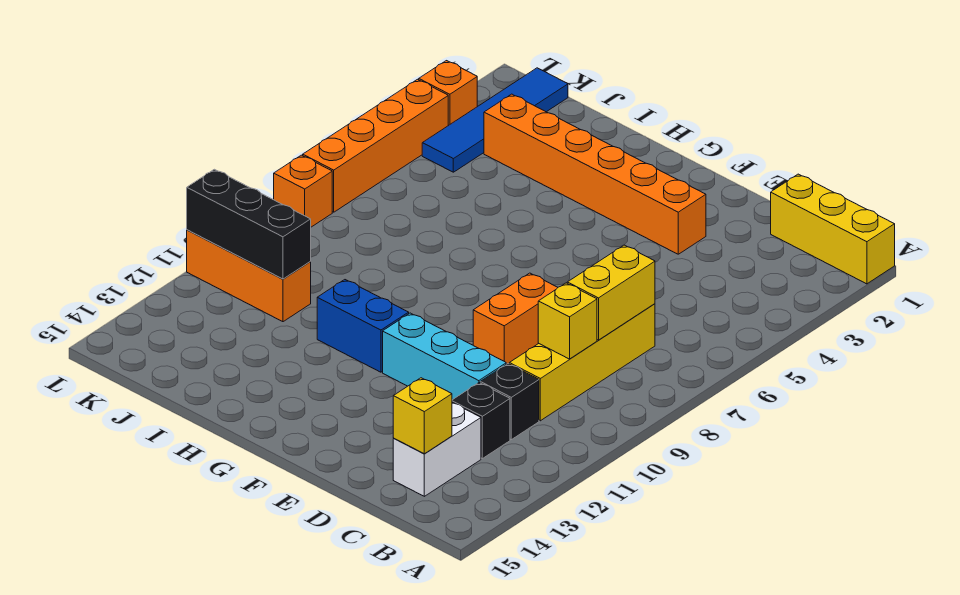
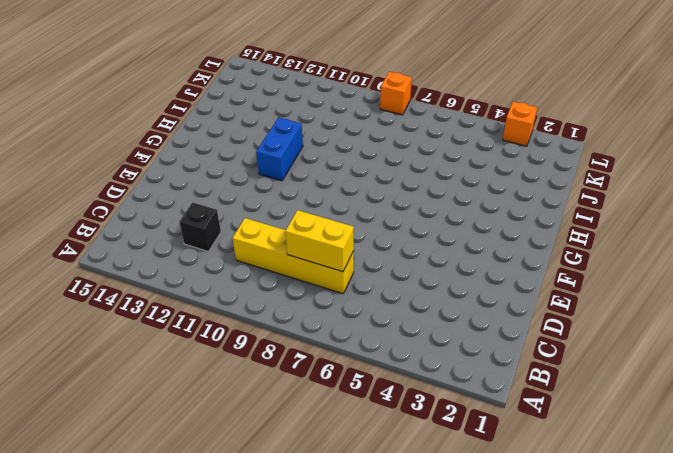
none -> yellow 1x3 brick [771,174,895,284]
none -> black 1x1 brick [480,364,539,440]
none -> white 1x2 brick [393,403,481,496]

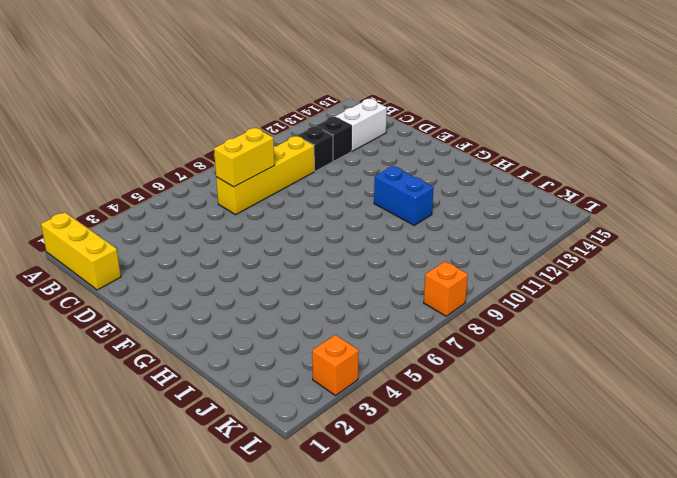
none -> cyan 1x3 brick [383,313,506,400]
none -> orange 1x6 brick [484,94,706,254]
none -> orange 1x2 brick [473,273,558,364]

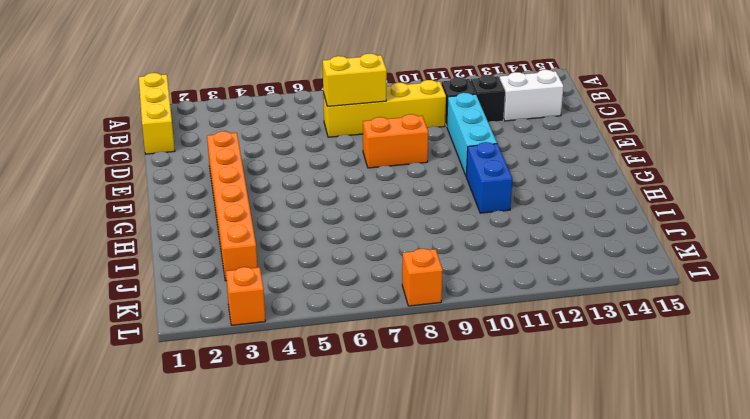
none -> orange 1x3 brick [187,230,311,322]
none -> blue 1x4 tile [422,68,568,172]
none -> orange 1x4 brick [303,79,448,212]

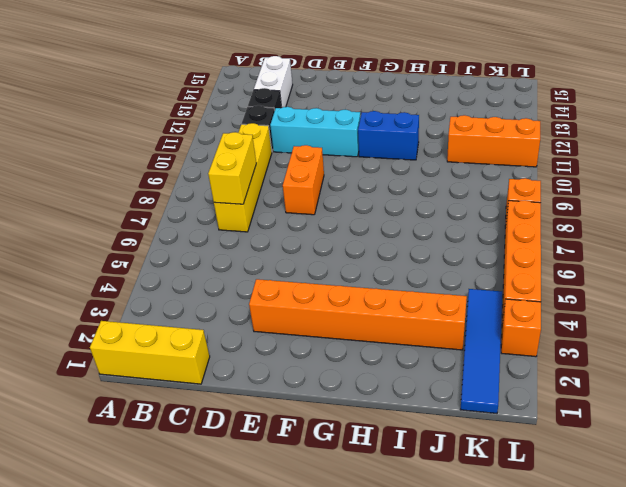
none -> yellow 1x1 brick [538,283,597,359]
none -> yellow 1x1 brick [393,378,452,454]
none -> black 1x3 brick [187,169,311,279]

